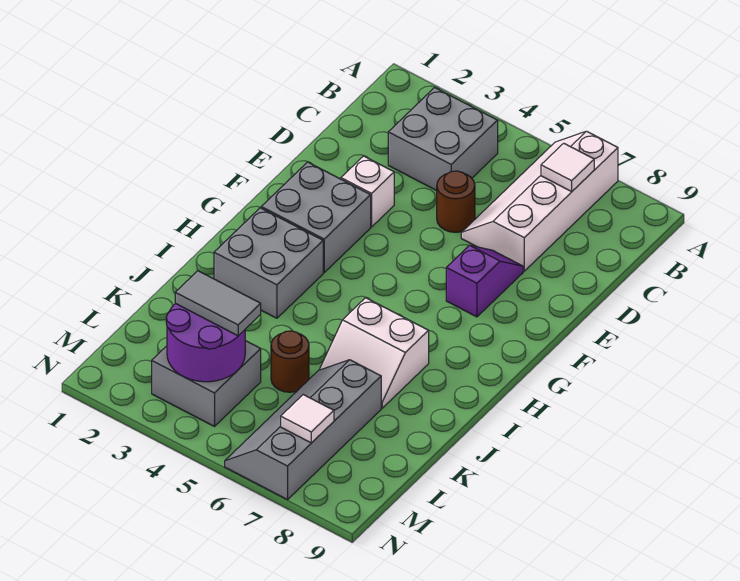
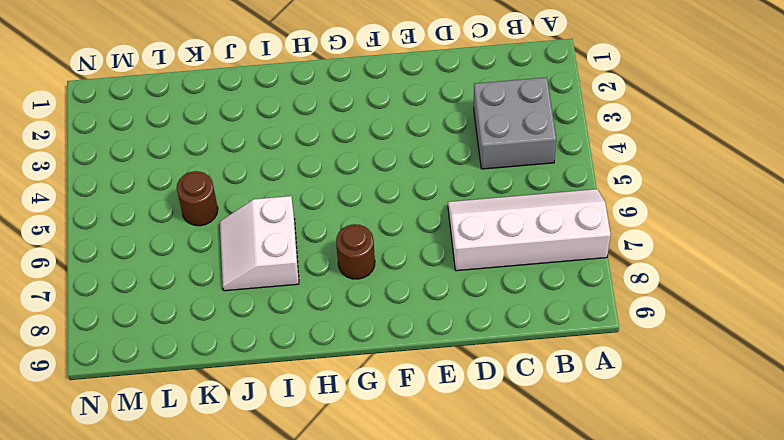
brown 1x1 round brick [336,224,375,279] -> brown 1x1 round brick moved to [437,171,475,232]
none -> white 1x1 brick [341,156,394,227]
none -> purple 1x2 slope [446,245,523,317]
none -> grey 2x2 brick [261,162,371,272]

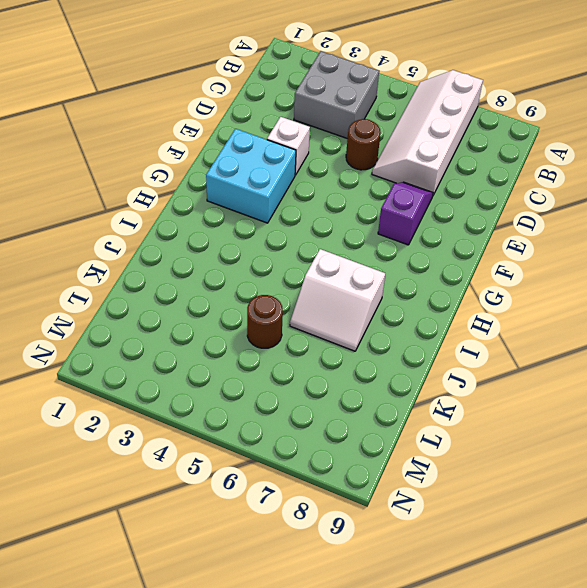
cyan 2x2 brick [206,129,296,223] -> grey 2x2 brick [261,162,371,272]
none -> grey 2x2 brick [214,208,323,318]
none -> grey 2x4 slope [225,360,381,500]
none -> grey 2x2 brick [152,341,261,426]

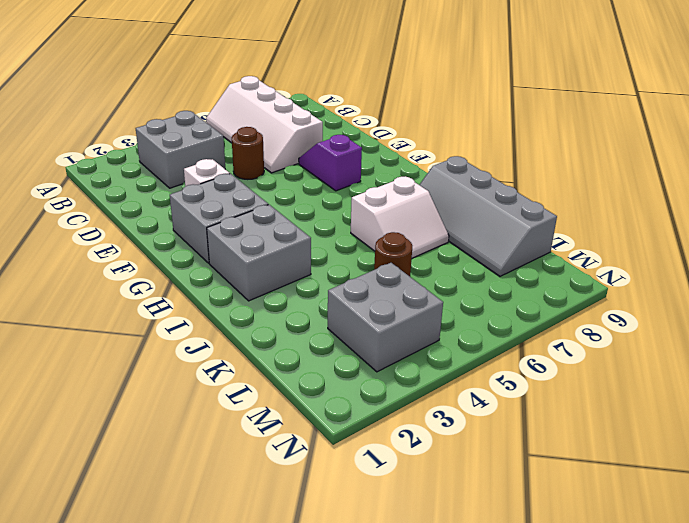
grey 2x4 slope [420,156,557,276] -> grey 2x4 slope moved to [225,360,381,500]
none -> white 1x1 tile [541,143,594,191]
none -> purple 2x2 round brick [166,304,245,382]
none -> white 1x1 tile [281,395,334,443]

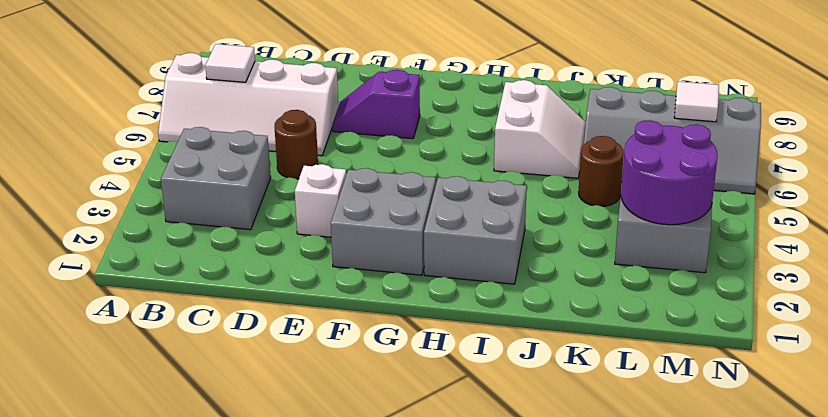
none -> grey 1x2 tile [175,271,261,336]

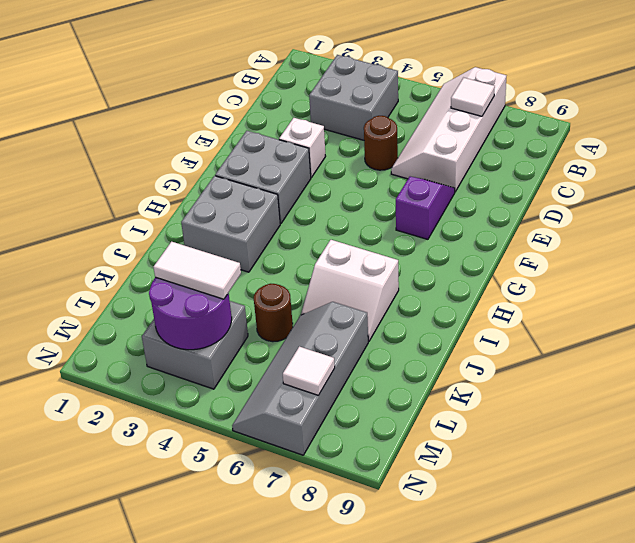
white 1x2 tile [153,242,241,299] -> grey 1x2 tile [175,271,261,336]

